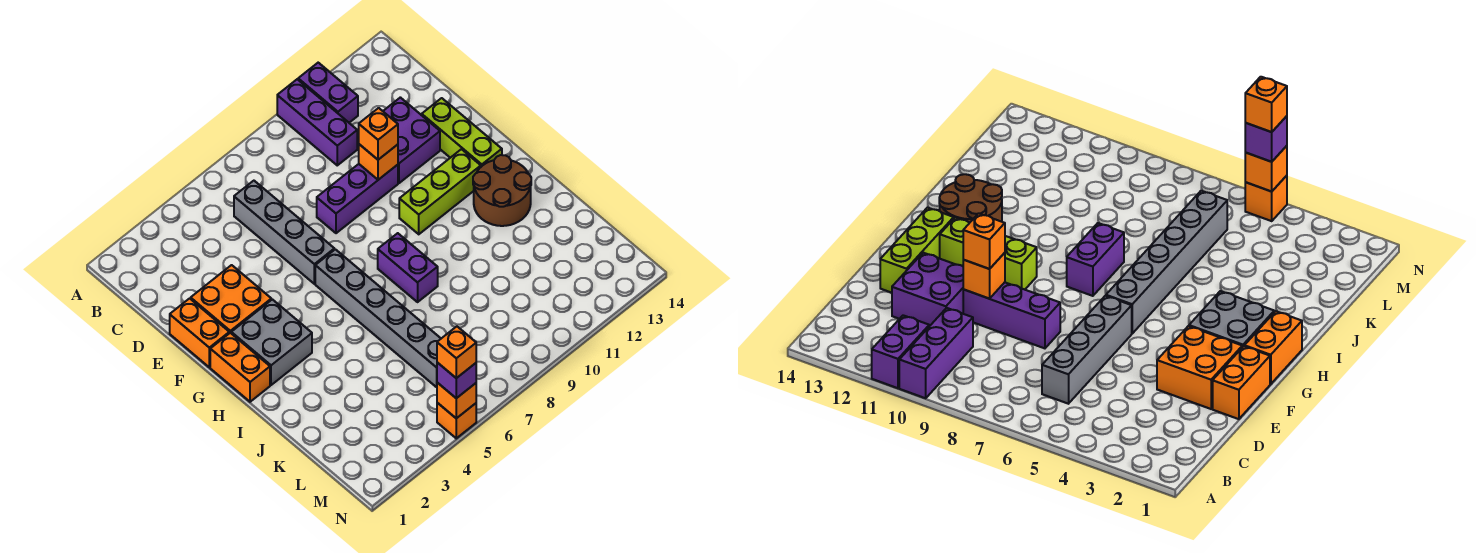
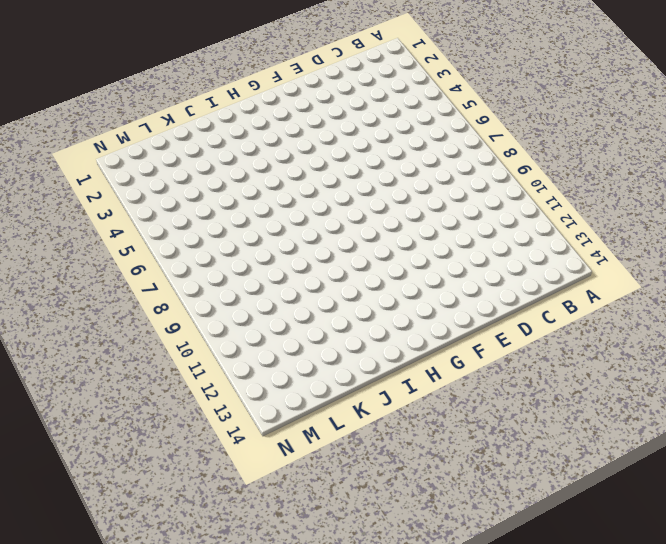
none -> purple 1x3 brick [277,79,357,165]
none -> purple 1x2 brick [298,63,358,123]
none -> grey 1x4 brick [234,181,334,284]

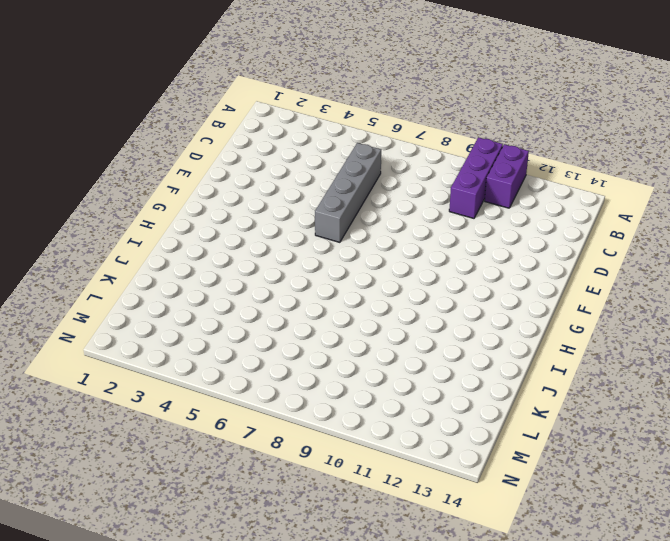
none -> purple 2x2 brick [383,97,440,183]
none -> orange 1x2 brick [170,298,229,367]
none -> orange 2x2 brick [191,265,271,333]

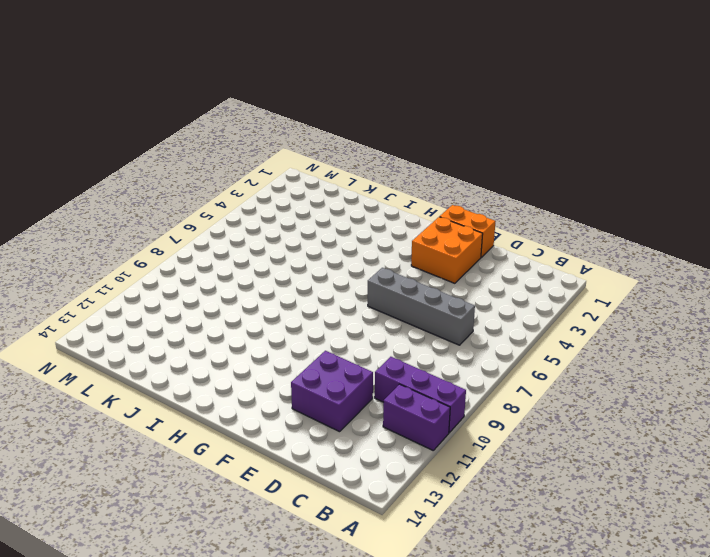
none -> purple 1x3 brick [317,164,398,233]
none -> lime 1x3 brick [422,98,502,167]
none -> orange 1x2 brick [210,333,270,402]

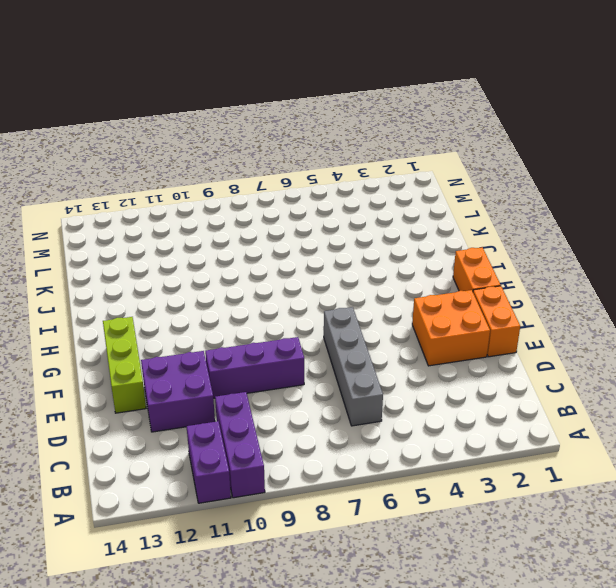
none -> grey 2x2 brick [231,299,312,385]
none -> grey 1x6 brick [315,249,441,387]
none -> lime 1x3 brick [399,149,481,234]

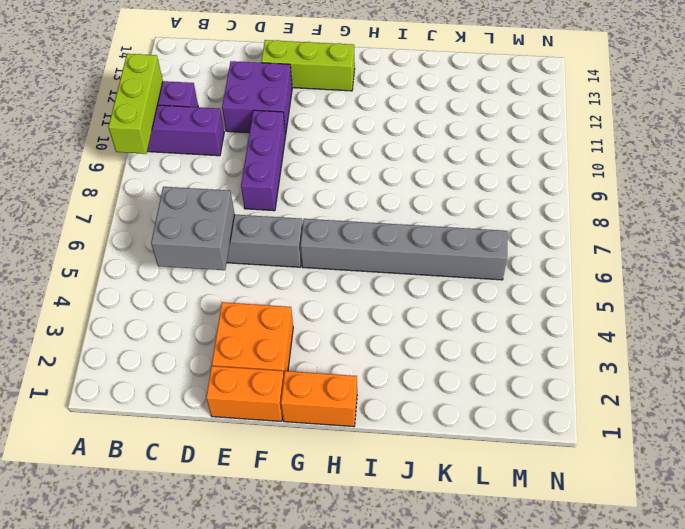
lime 1x3 brick [108,54,163,154] -> lime 1x3 brick moved to [399,149,481,234]
grey 2x2 brick [151,187,235,270] -> grey 2x2 brick moved to [231,299,312,385]
none -> purple 1x2 brick [378,233,438,302]
none -> brown 2x2 round brick [473,155,531,226]
none -> orange 1x1 brick [437,403,476,438]

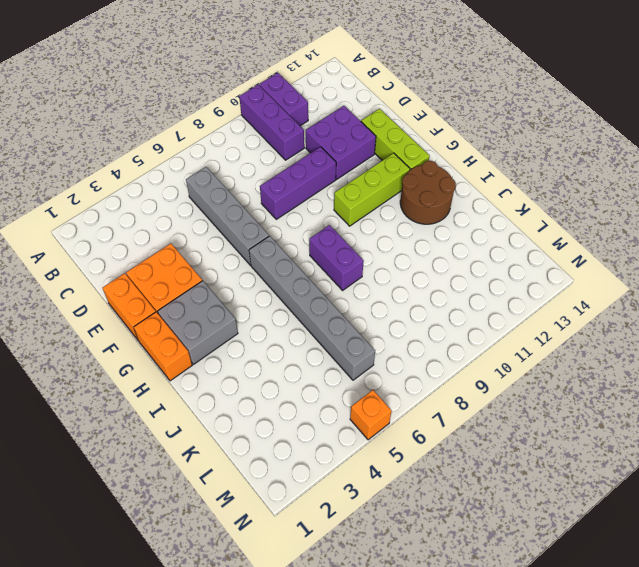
none -> orange 1x1 brick [359,144,398,180]
none -> orange 1x1 brick [437,383,476,418]
none -> orange 1x1 brick [359,108,398,160]

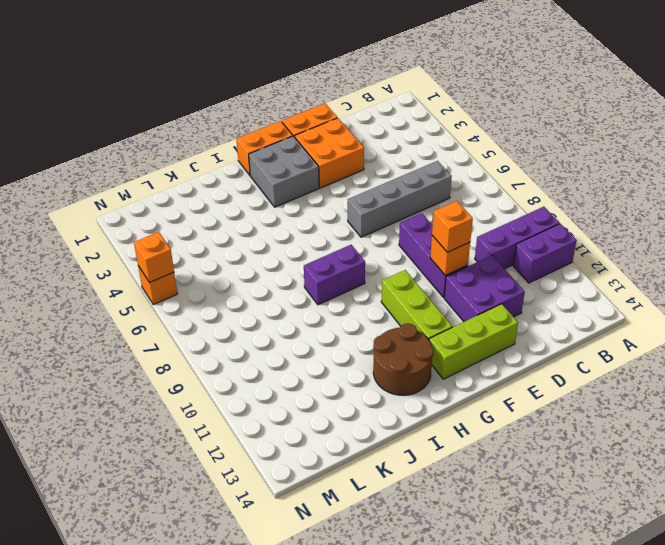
none -> grey 1x6 brick [315,249,441,387]
none -> purple 1x1 brick [437,362,476,398]
none -> orange 1x1 brick [437,326,476,378]

